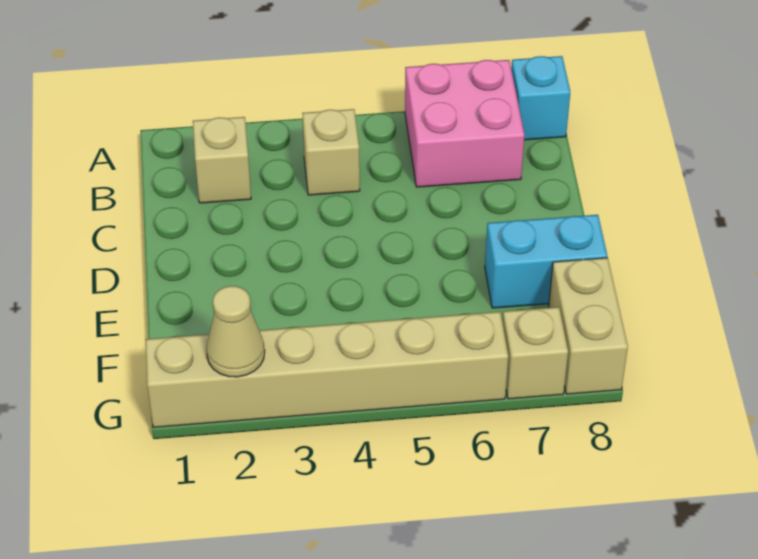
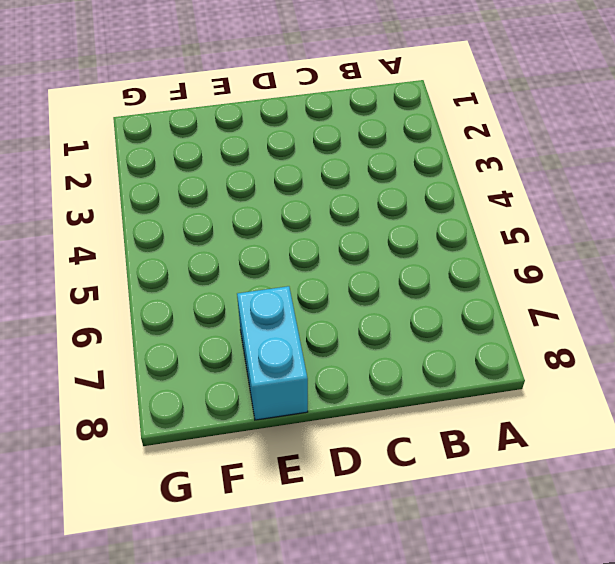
none -> pink 2x2 brick [405,60,525,187]
none -> cyan 1x1 brick [511,56,570,140]

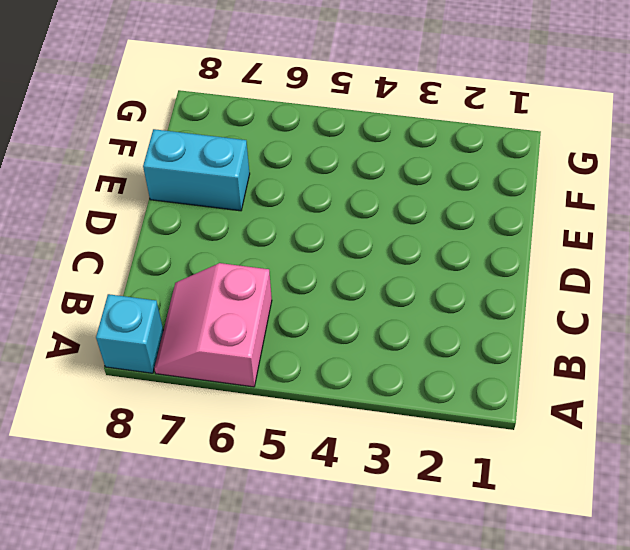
pink 2x2 slope [154,263,272,387] -> pink 2x2 brick [405,60,525,187]
none -> tan 1x1 brick [193,117,251,203]
none -> tan 1x1 brick [302,109,360,195]

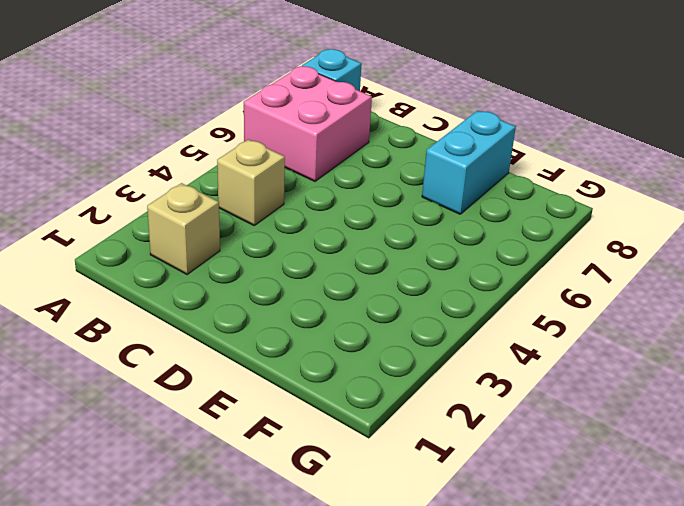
none -> tan 1x2 brick [549,258,628,394]
none -> tan 1x6 brick [146,312,508,427]

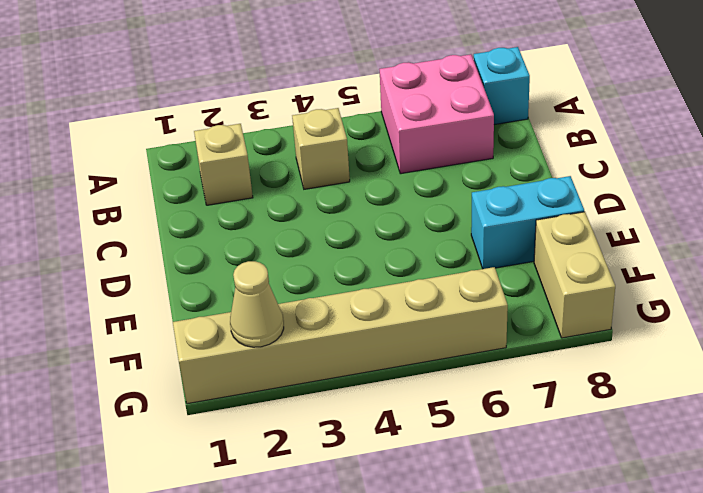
none -> tan 1x1 brick [503,307,568,399]

